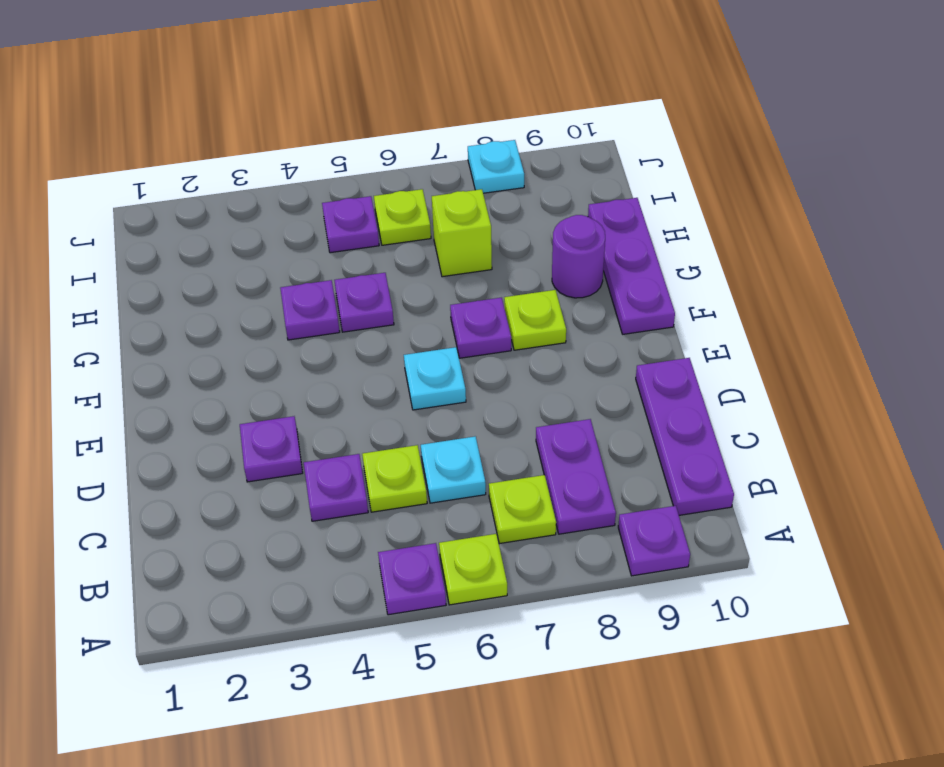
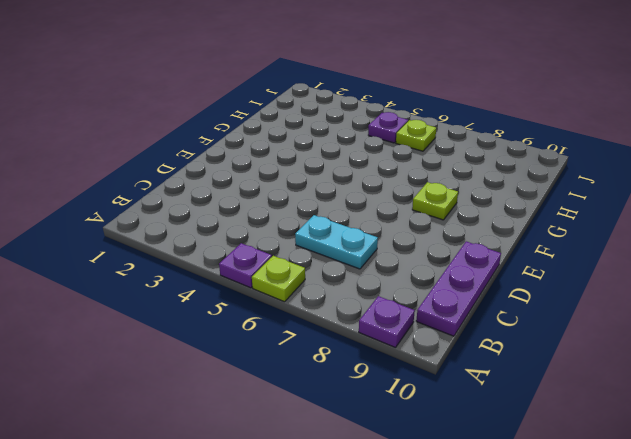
cyan 1x2 plate [295,215,378,269] -> cyan 1x1 plate [421,436,486,503]
none -> lime 1x1 plate [489,475,556,544]
none -> purple 1x2 plate [536,419,616,534]
none -> purple 1x1 plate [304,454,368,521]

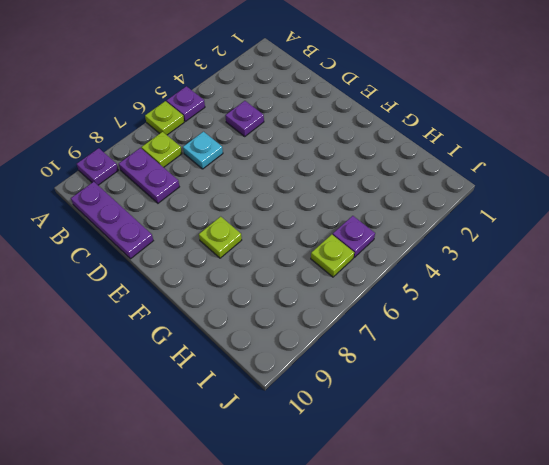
none -> lime 1x1 plate [362,445,427,512]
none -> purple 1x1 plate [240,416,303,482]
none -> cyan 1x1 plate [404,347,466,410]

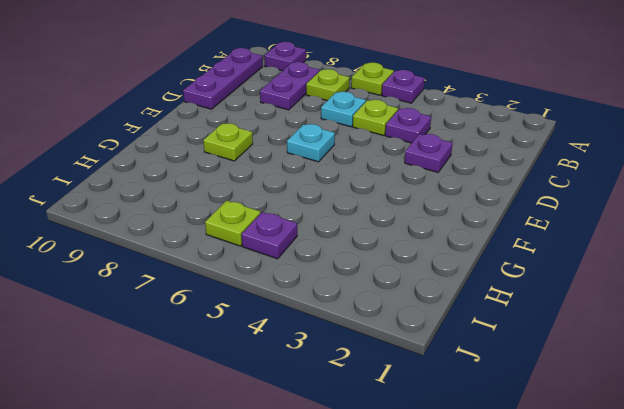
none -> purple 1x1 plate [450,298,511,358]
none -> purple 1x3 plate [588,198,675,334]
none -> purple 1x1 plate [280,280,340,340]

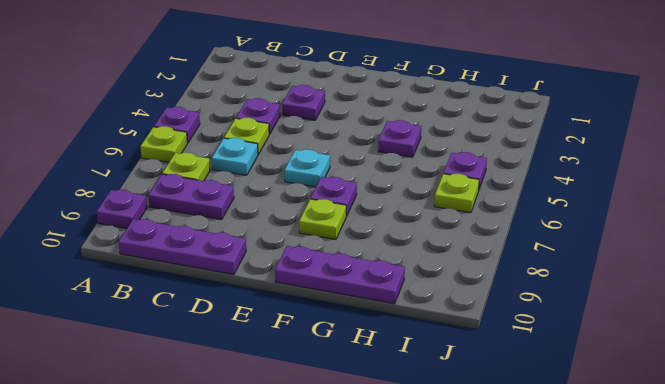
none -> purple 1x1 plate [334,273,394,332]
none -> purple 1x1 round brick [552,215,605,298]
none -> lime 1x1 brick [432,189,492,277]

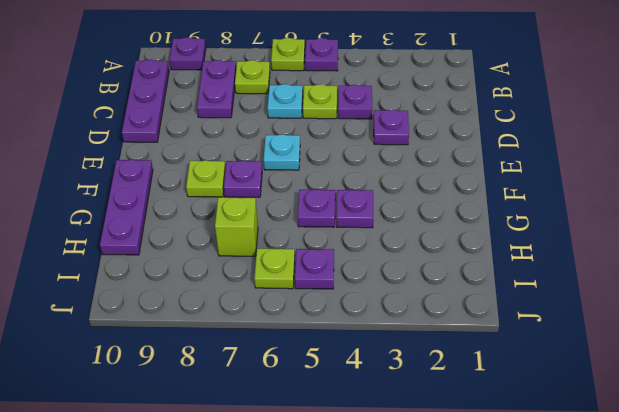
none -> purple 1x1 round brick [552,215,605,298]
none -> cyan 1x1 plate [468,140,524,193]

